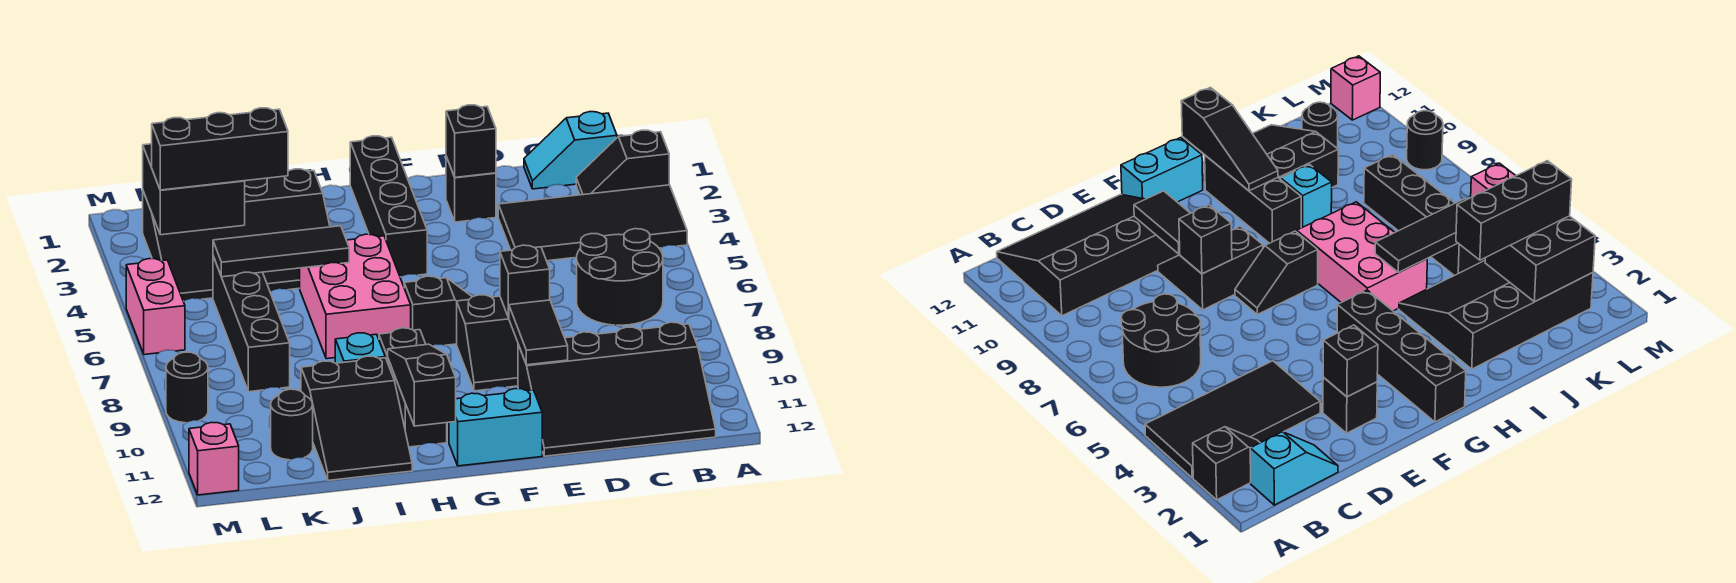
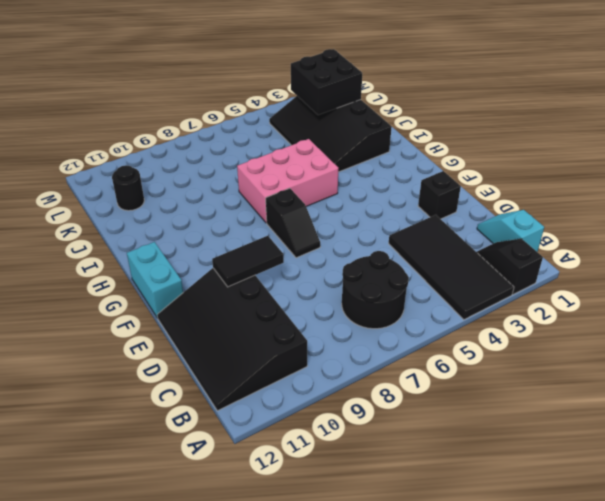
none -> black 2x2 slope [457,295,518,391]
none -> black 1x4 brick [350,136,427,277]
none -> black 1x3 brick [379,328,447,447]

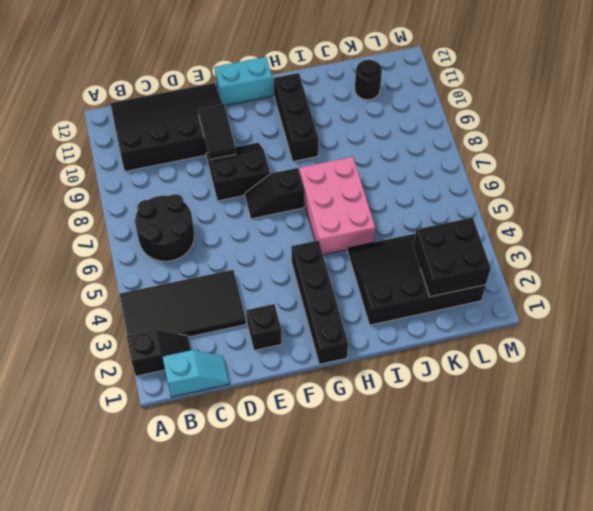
none -> cyan 1x1 brick [335,333,385,363]
none -> black 2x3 slope [301,356,412,480]
none -> black 1x4 brick [213,256,290,392]

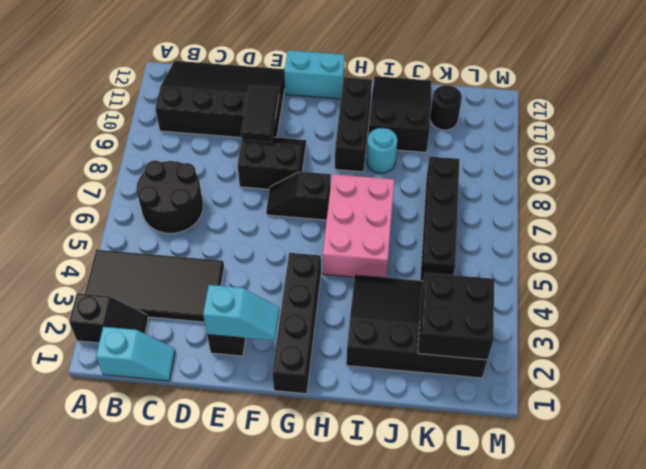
cyan 1x2 slope [203,285,279,341] -> black 1x1 brick [446,105,496,177]
cyan 1x1 round brick [366,128,397,173] -> cyan 1x1 brick [335,333,385,363]
none -> pink 1x2 brick [126,259,185,355]
none -> black 1x1 round brick [166,352,208,423]
none -> pink 1x1 brick [189,422,239,495]

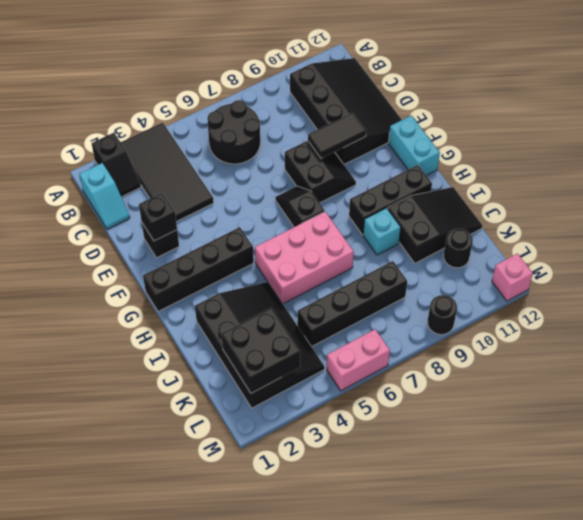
none -> black 1x1 brick [500,245,550,318]
none -> black 1x3 slope [388,344,456,426]
none -> black 1x3 tile [213,226,349,277]

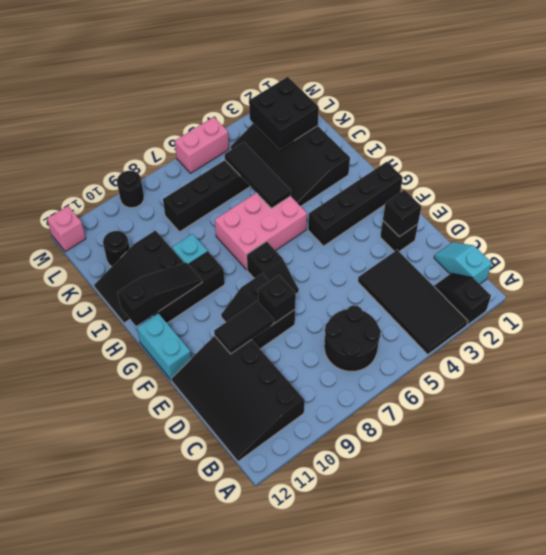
none -> black 1x3 brick [152,108,288,190]

